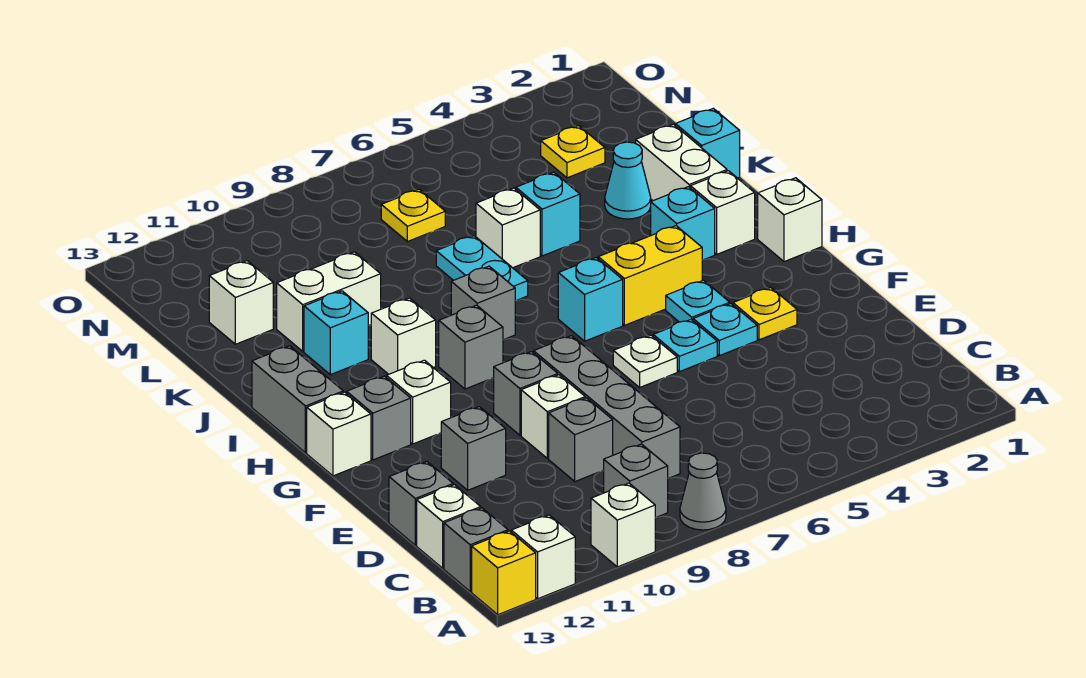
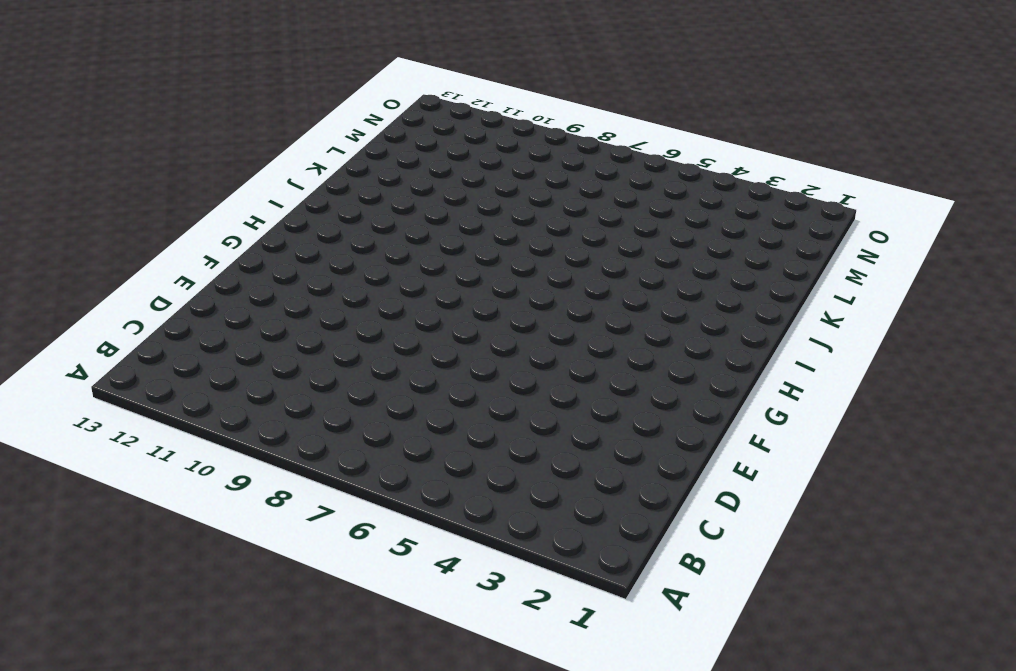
none -> grey 1x1 cone [680,453,726,530]
none -> white 1x1 brick [591,483,655,567]
none -> white 1x1 brick [511,515,575,599]
none -> yellow 1x1 brick [472,531,536,615]

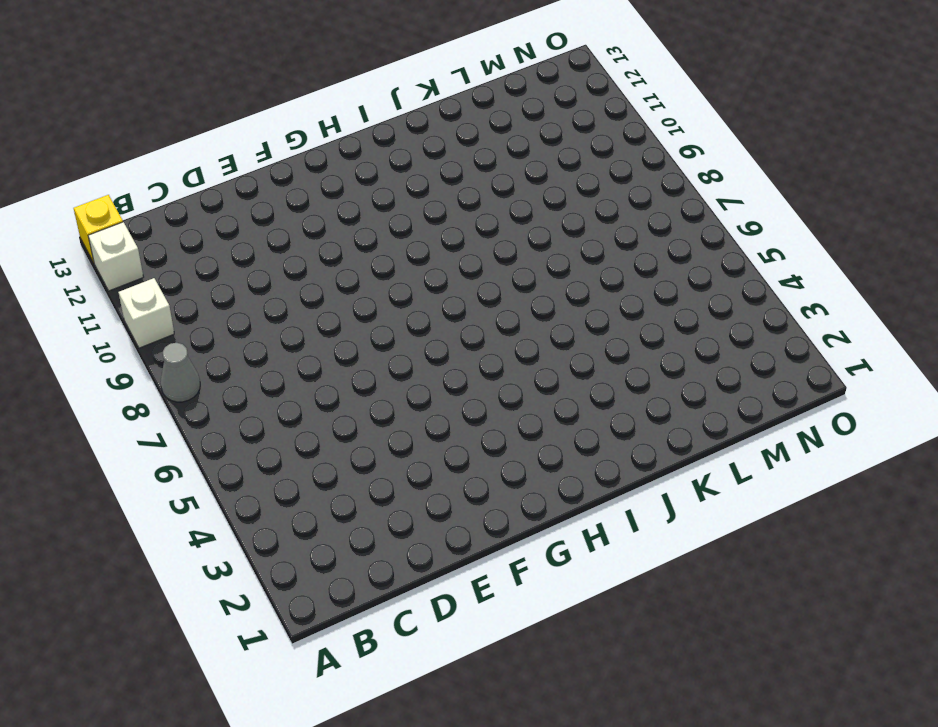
none -> grey 1x1 brick [603,444,668,518]
none -> grey 1x1 brick [444,508,508,591]
none -> grey 1x4 brick [534,336,680,478]
none -> white 1x1 brick [417,485,481,568]

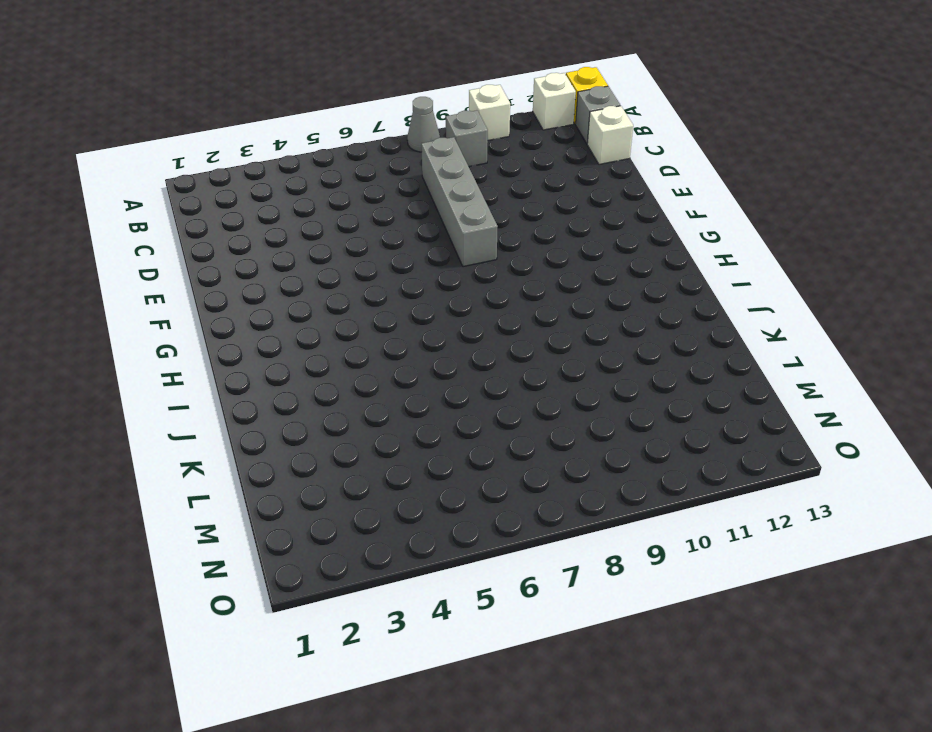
none -> grey 1x1 brick [549,398,613,481]
none -> grey 1x1 brick [389,462,453,545]
none -> white 1x1 brick [521,375,585,458]
none -> grey 1x1 brick [441,407,506,490]

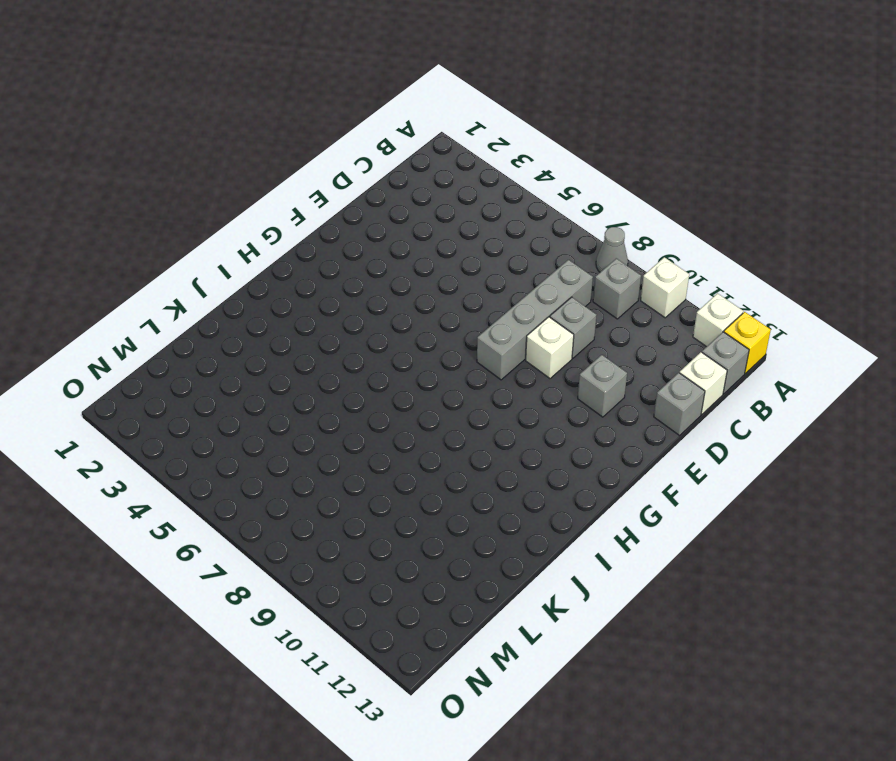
none -> yellow 1x1 plate [733,288,797,340]
none -> cyan 1x1 plate [693,304,757,356]
none -> cyan 1x1 plate [653,319,717,372]
none -> white 1x1 plate [613,335,677,387]

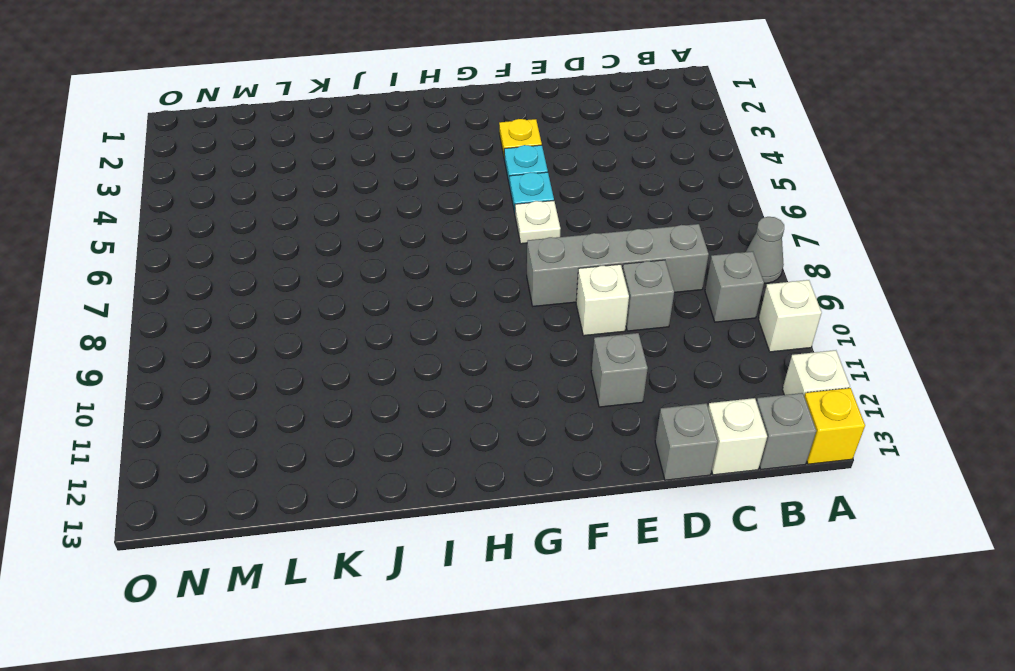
none -> grey 1x1 brick [494,352,558,435]
none -> cyan 1x1 plate [666,280,730,322]
none -> white 1x1 brick [387,360,451,444]
none -> grey 1x1 brick [347,376,411,460]

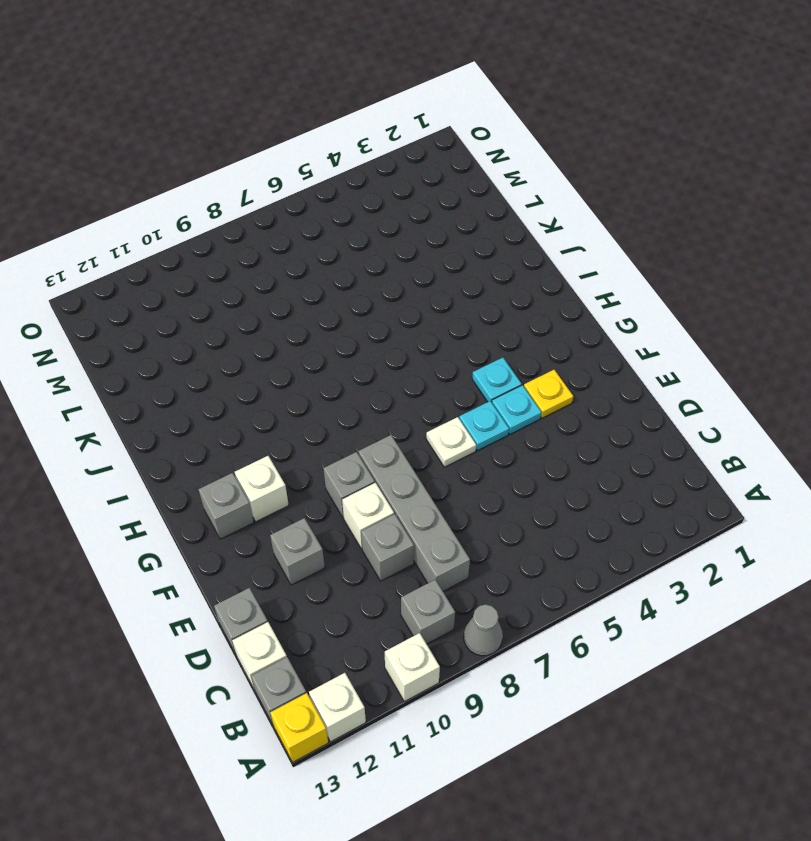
none -> white 1x1 brick [307,392,371,476]
none -> white 1x1 brick [758,178,822,262]
none -> yellow 1x2 brick [598,226,702,325]
none -> cyan 1x1 brick [558,258,623,341]

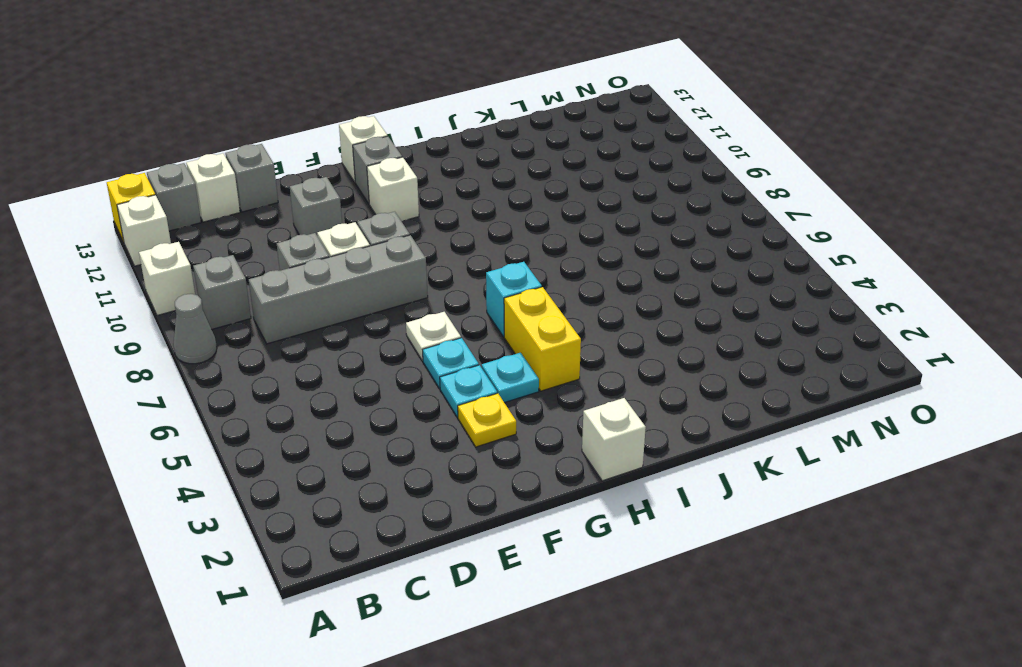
none -> grey 1x1 brick [439,305,503,389]
none -> grey 1x2 brick [252,346,343,453]
none -> white 1x1 brick [690,171,755,254]
none -> cyan 1x1 brick [651,187,715,260]

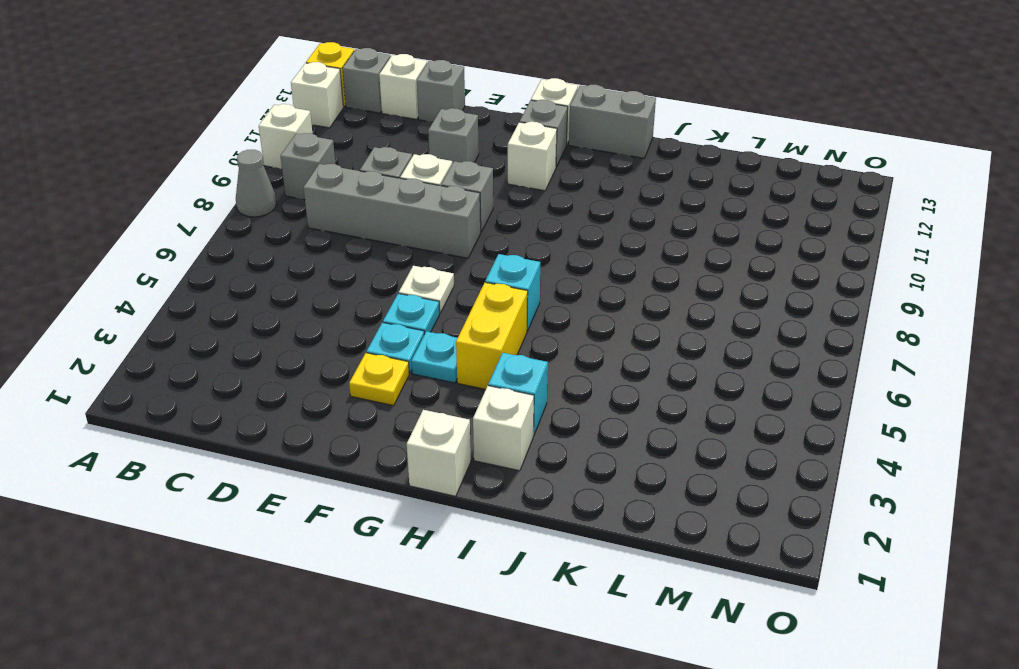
none -> grey 1x1 brick [439,305,503,389]
none -> grey 1x1 brick [451,266,515,340]
none -> white 1x1 brick [371,298,436,374]
none -> white 1x2 brick [636,124,727,201]

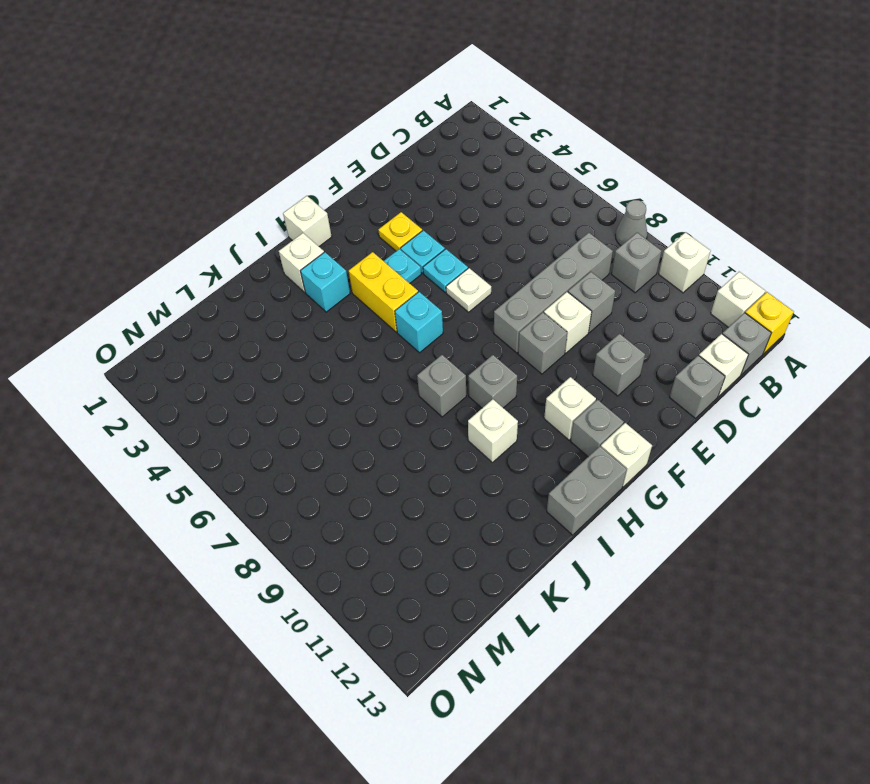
none -> white 1x2 brick [636,124,727,201]
none -> cyan 1x2 plate [436,236,528,301]
none -> cyan 1x1 brick [304,291,368,375]
none -> cyan 1x1 brick [675,108,740,178]

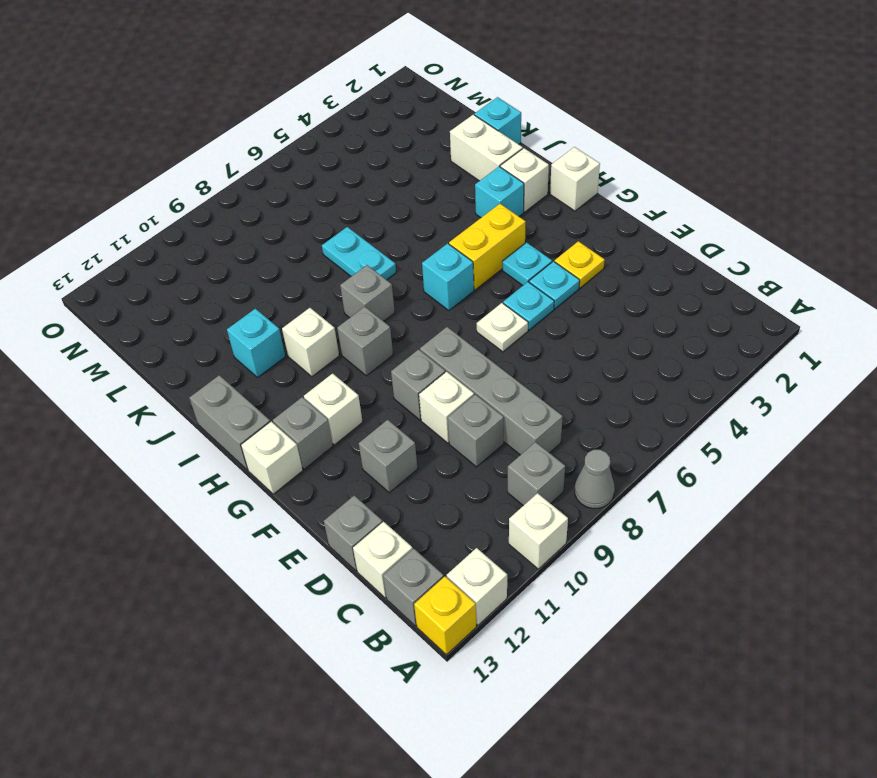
none -> cyan 1x1 cone [605,142,651,219]
none -> cyan 1x1 brick [516,172,580,256]
none -> white 1x1 brick [476,188,540,268]
none -> white 1x2 brick [277,252,381,351]

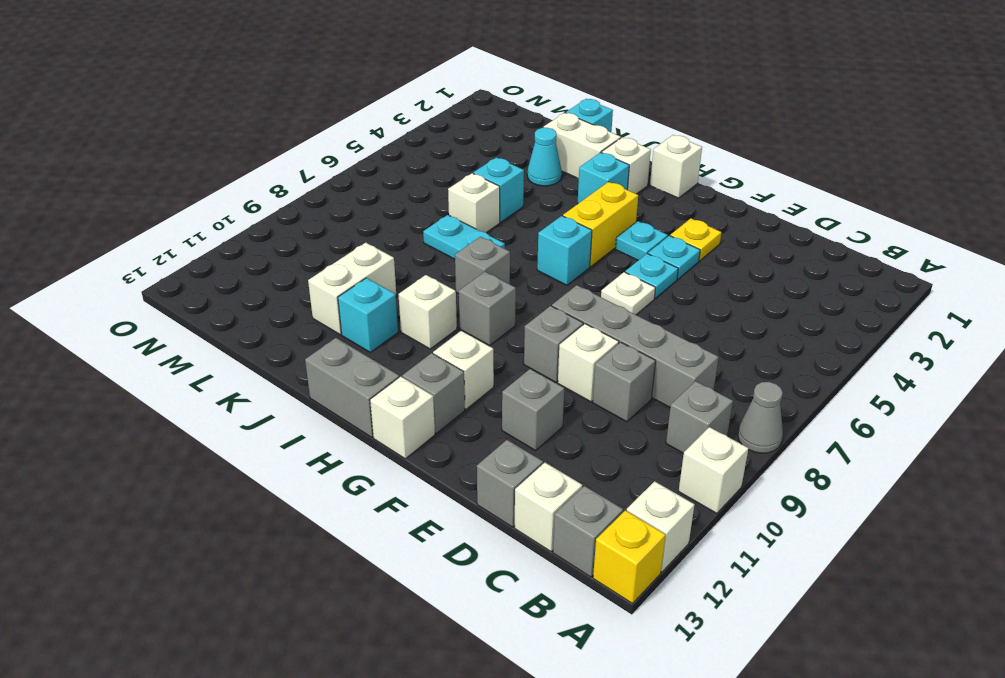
none -> white 1x1 brick [209,261,273,344]
none -> yellow 1x1 plate [541,126,605,178]
none -> yellow 1x1 plate [381,189,445,242]

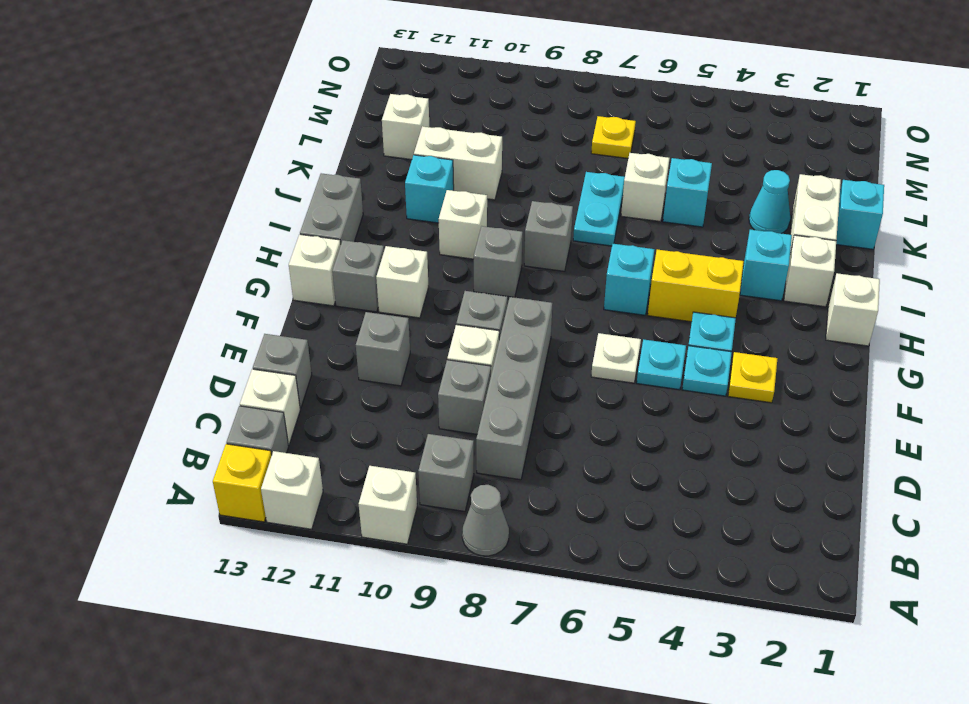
none -> yellow 1x1 plate [541,126,605,178]

